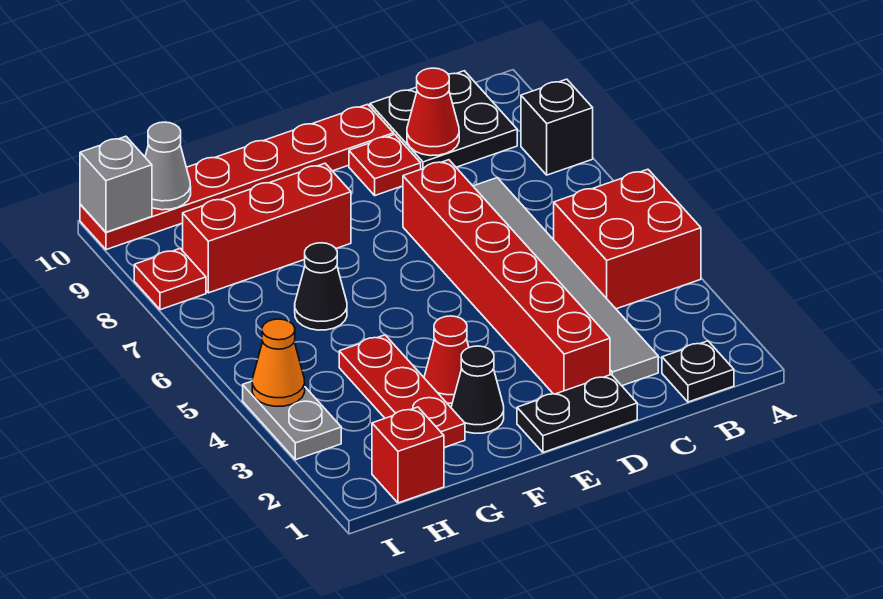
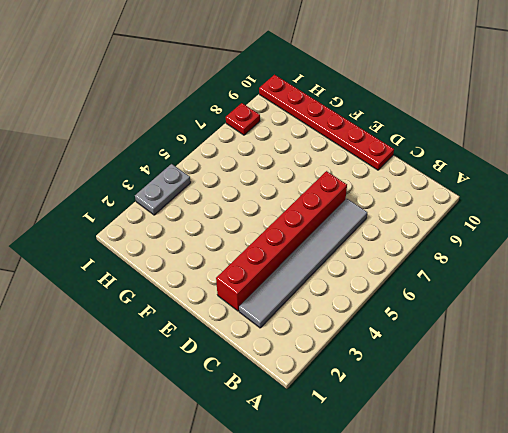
none -> red 2x2 brick [554,169,701,309]
none -> black 1x1 brick [521,79,593,175]
none -> black 1x1 plate [662,341,734,402]

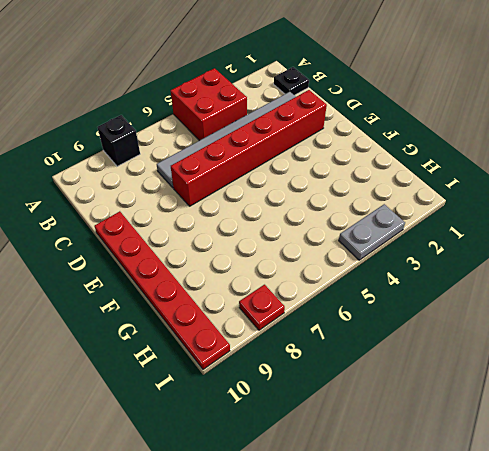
none -> black 2x2 plate [370,71,517,169]
none -> black 1x2 plate [517,375,637,452]
none -> red 1x1 plate [349,134,421,195]

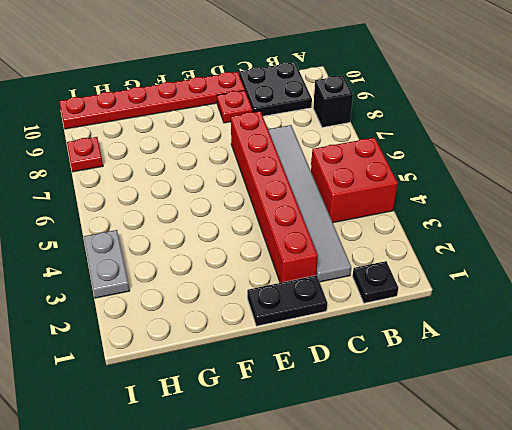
none -> black 1x1 cone [451,346,504,433]
none -> red 1x1 cone [424,316,469,403]
none -> red 1x3 brick [183,163,351,293]

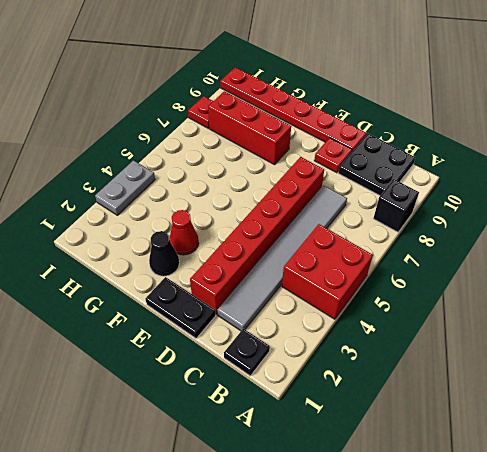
none -> red 1x3 plate [339,335,465,447]
none -> black 1x1 cone [295,243,347,330]
none -> red 1x1 brick [372,407,444,503]

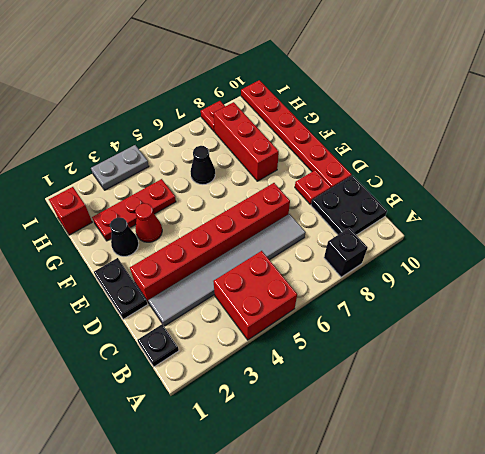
none -> red 1x1 cone [407,68,459,156]
none -> grey 1x1 cone [145,122,191,210]
none -> orange 1x1 cone [252,319,305,406]

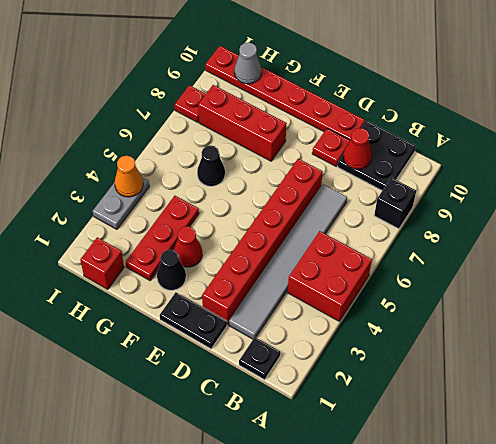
none -> grey 1x1 brick [80,136,152,232]

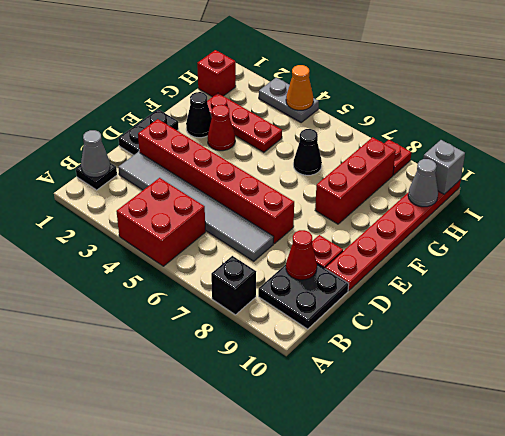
grey 1x1 cone [81,130,110,177] -> none

